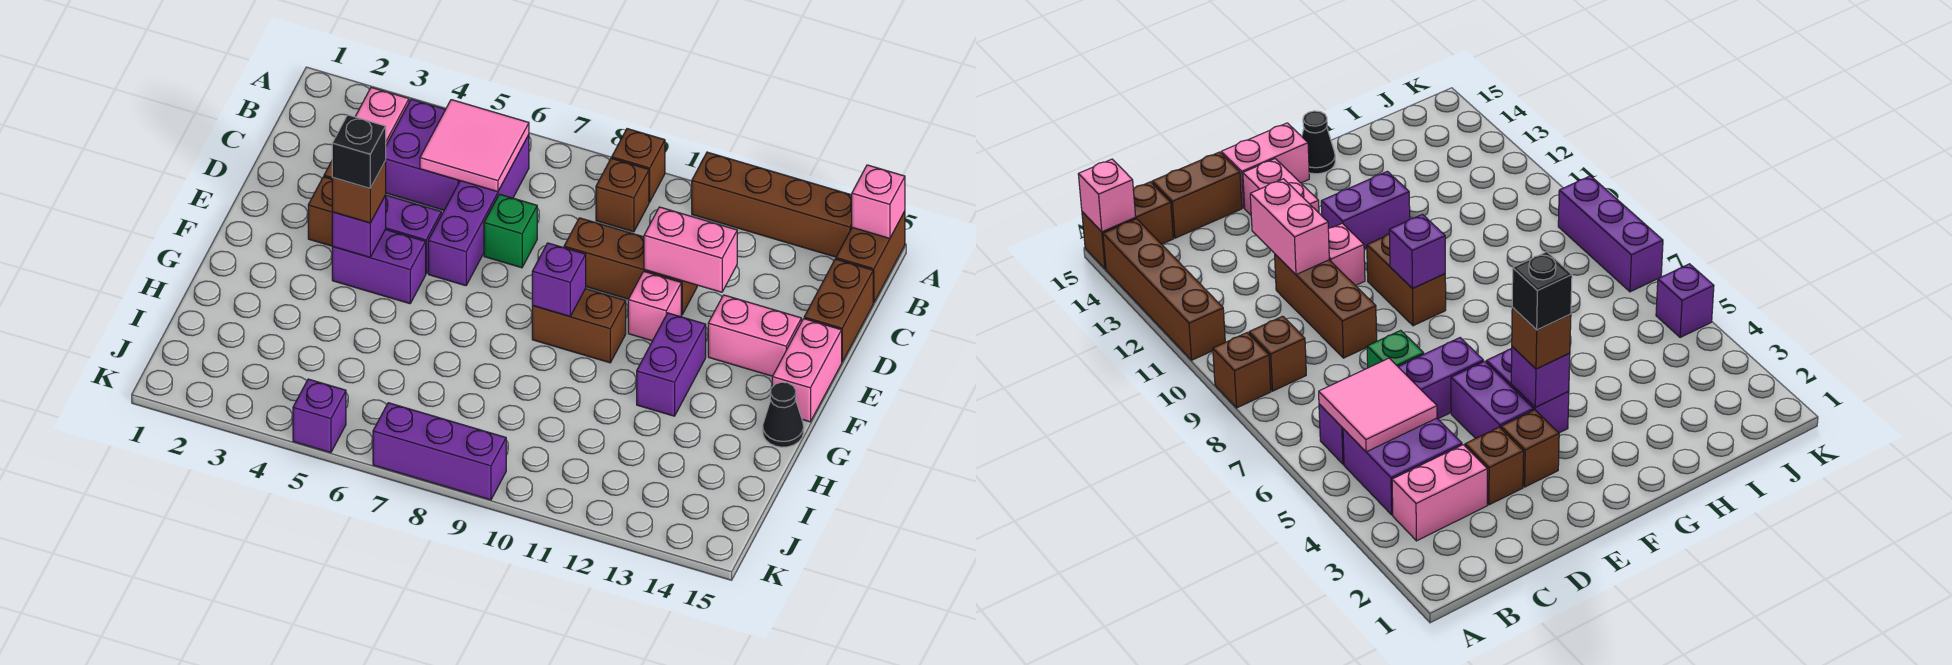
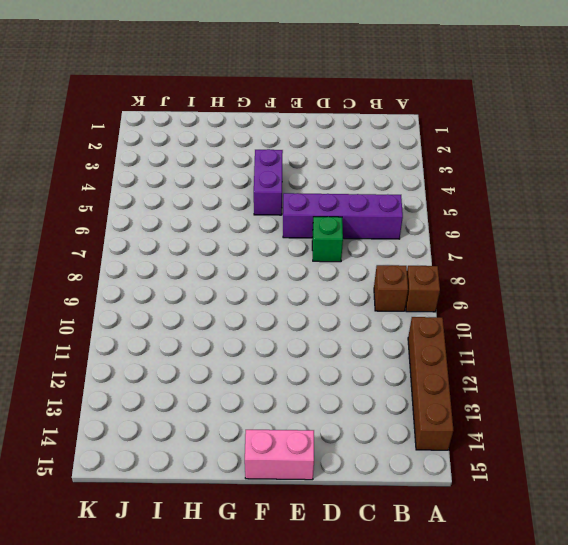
none -> brown 1x2 brick [836,211,905,303]
none -> pink 1x2 brick [355,87,409,145]
none -> purple 2x2 brick [385,99,460,210]

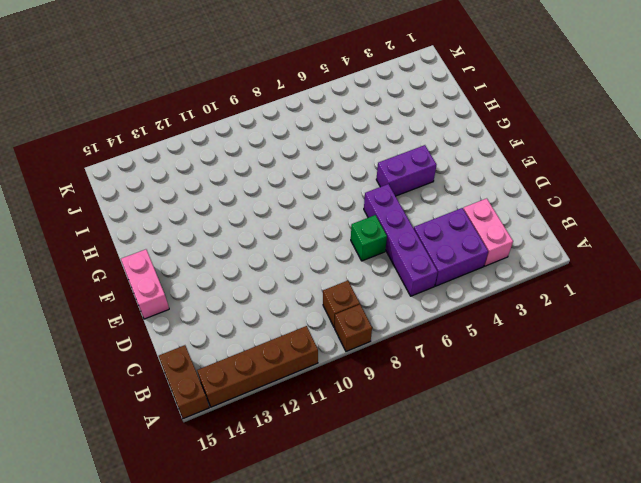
none -> brown 1x2 brick [804,259,873,362]
none -> brown 1x1 brick [1465,427,1524,505]
none -> brown 1x3 brick [564,218,697,315]

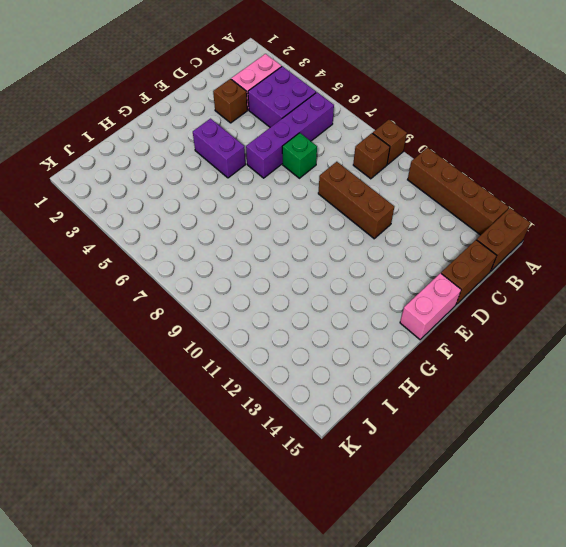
none -> brown 1x1 brick [308,177,332,246]
none -> purple 1x2 brick [385,195,441,273]
none -> pink 1x1 brick [628,271,681,341]

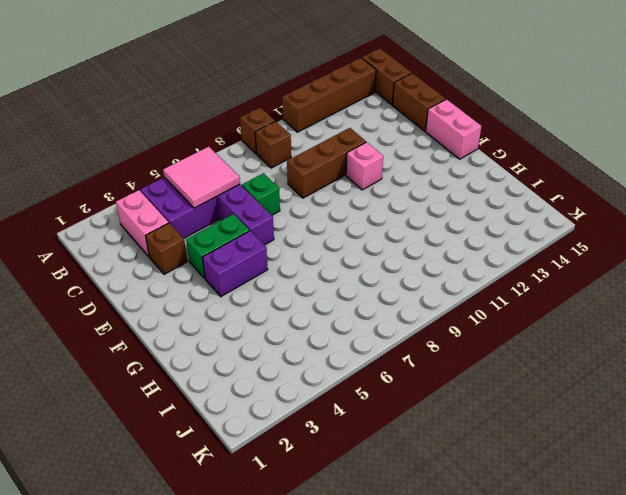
green 1x2 brick [186,214,249,279] -> purple 1x2 brick [385,195,441,273]
none -> brown 1x1 brick [308,177,332,246]
none -> pink 1x2 brick [708,295,801,376]
none -> brown 1x2 brick [532,289,626,363]

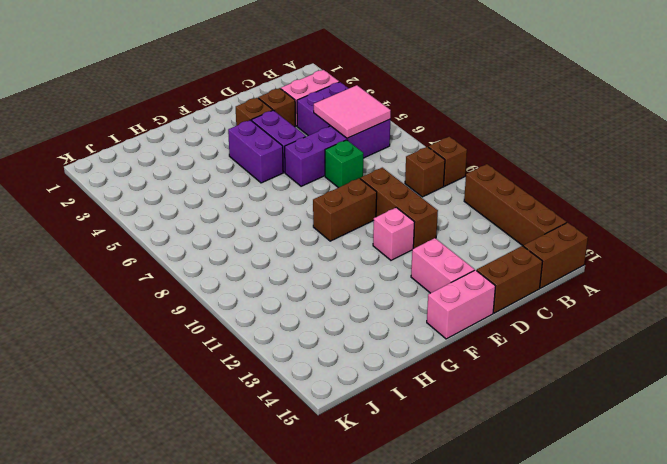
brown 1x2 brick [313,178,377,241] -> brown 1x2 brick turned to [532,289,626,363]
none -> purple 1x2 brick [637,313,706,416]
none -> black 1x1 cone [763,382,804,447]
none -> purple 1x1 brick [293,379,346,453]

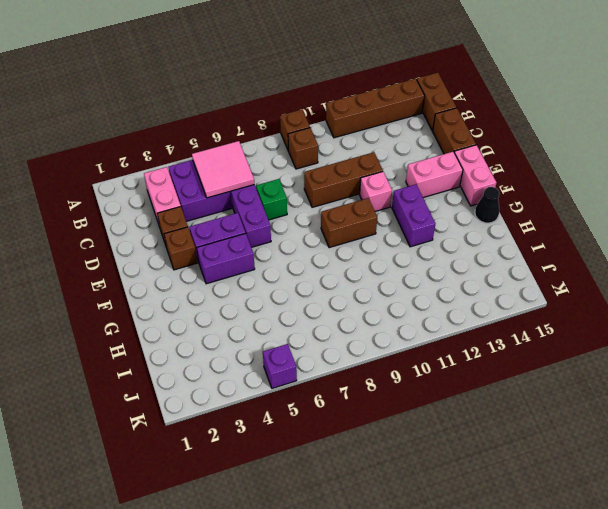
none -> purple 1x3 brick [373,403,506,500]
none -> pink 1x1 brick [852,165,905,238]
none -> pink 1x2 brick [644,207,737,292]

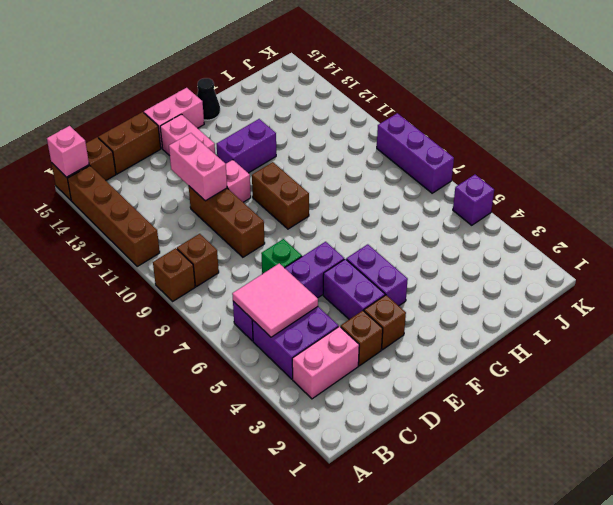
none -> purple 1x1 brick [332,195,386,257]
none -> purple 1x1 brick [532,243,586,316]
none -> brown 1x1 brick [332,161,386,223]

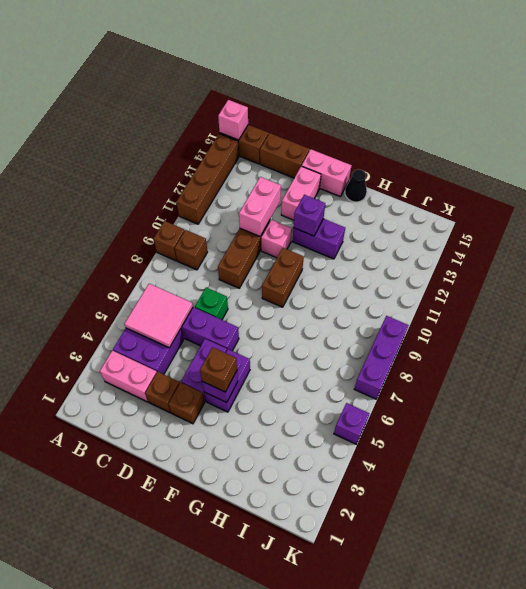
purple 1x1 brick [293,195,325,236] -> purple 1x1 brick moved to [532,243,586,316]
none -> black 1x1 brick [332,115,386,188]

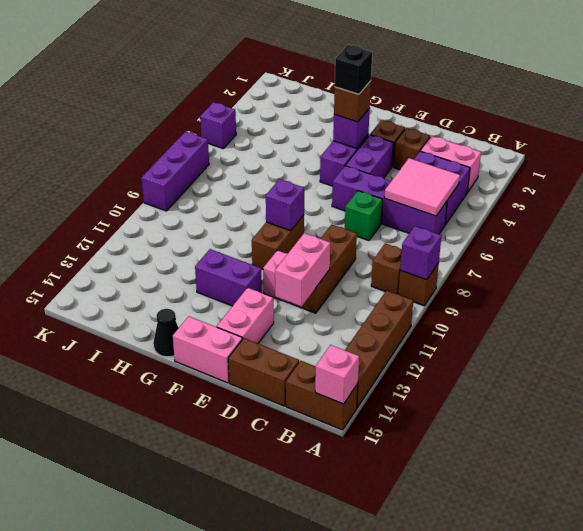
purple 1x1 brick [400,226,441,280] -> none

